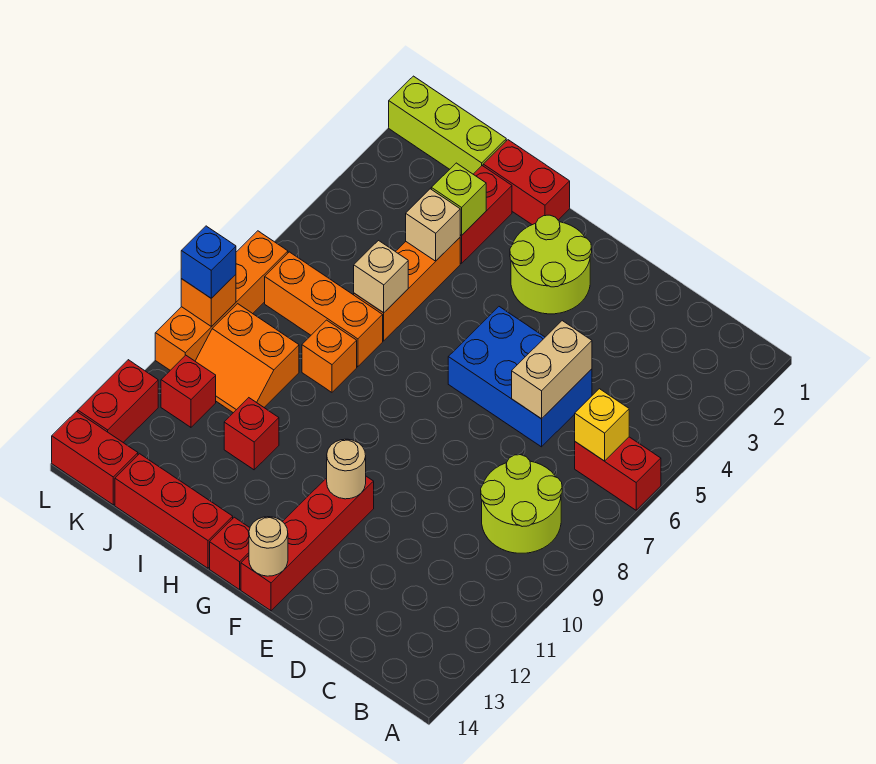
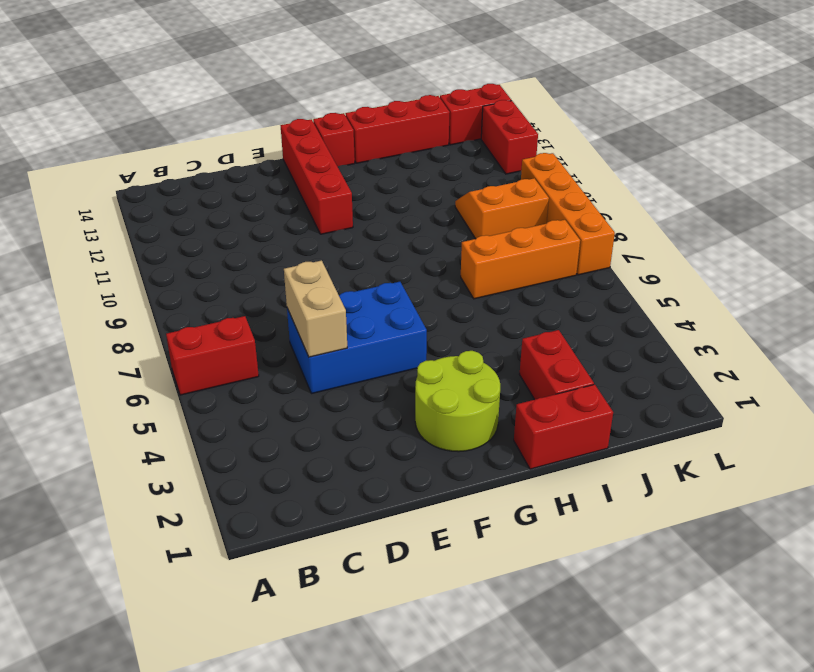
none -> lime 2x2 round brick [481,455,562,553]
none -> orange 1x3 brick [354,238,460,341]
none -> orange 1x1 brick [302,320,357,392]

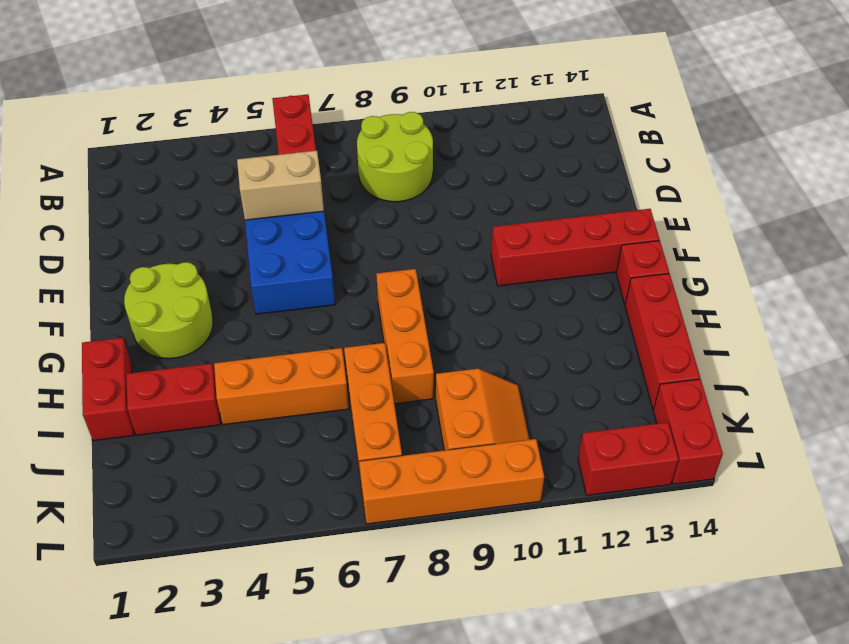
orange 1x3 brick [376,269,434,404] -> orange 1x1 brick [302,320,357,392]
none -> red 1x1 brick [224,398,279,470]
none -> lime 1x3 brick [389,76,506,174]
none -> red 1x1 brick [161,355,216,427]

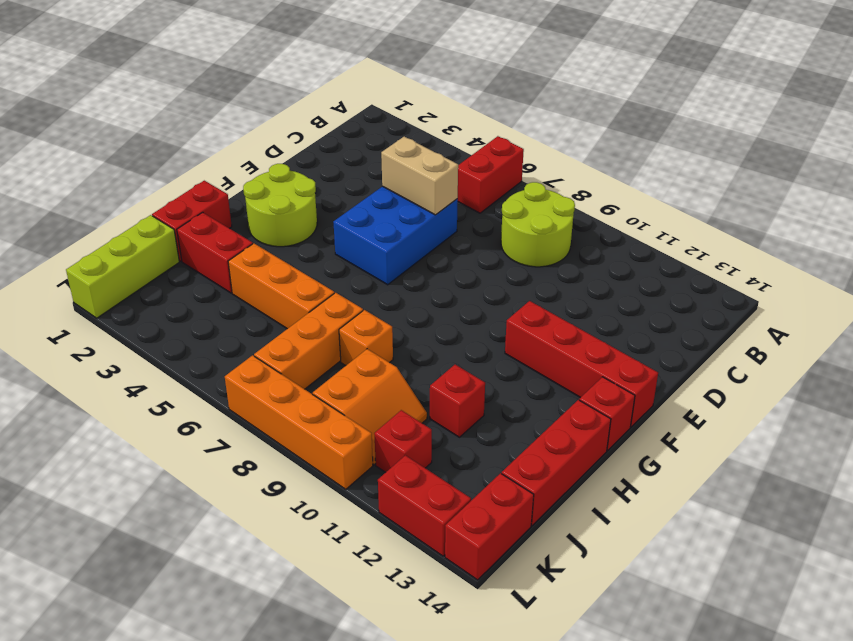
none -> yellow 1x1 brick [575,389,629,461]
none -> tan 1x1 round brick [327,439,366,499]
none -> tan 1x1 round brick [249,517,288,576]

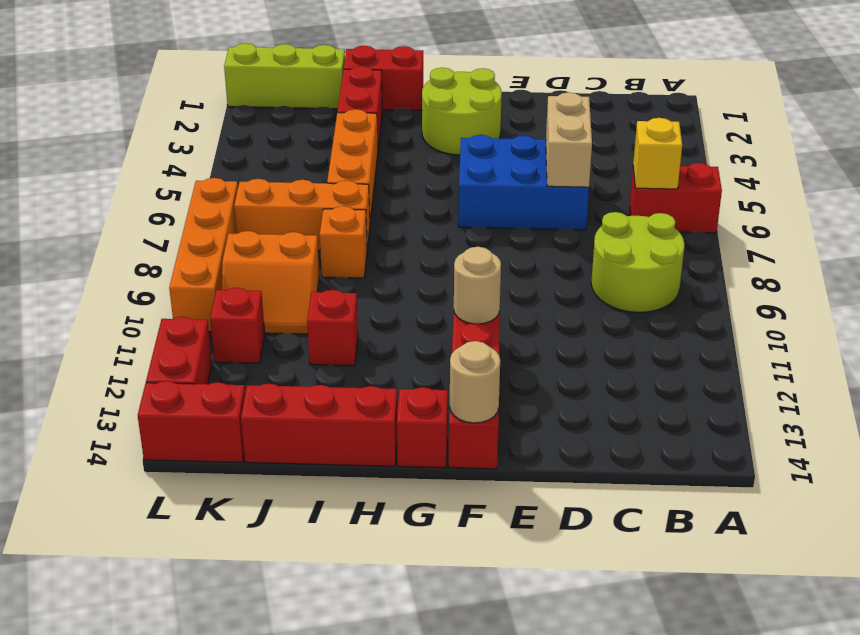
none -> lime 1x1 brick [431,163,486,236]
none -> tan 1x1 brick [406,189,460,261]
none -> tan 1x1 brick [354,241,408,313]

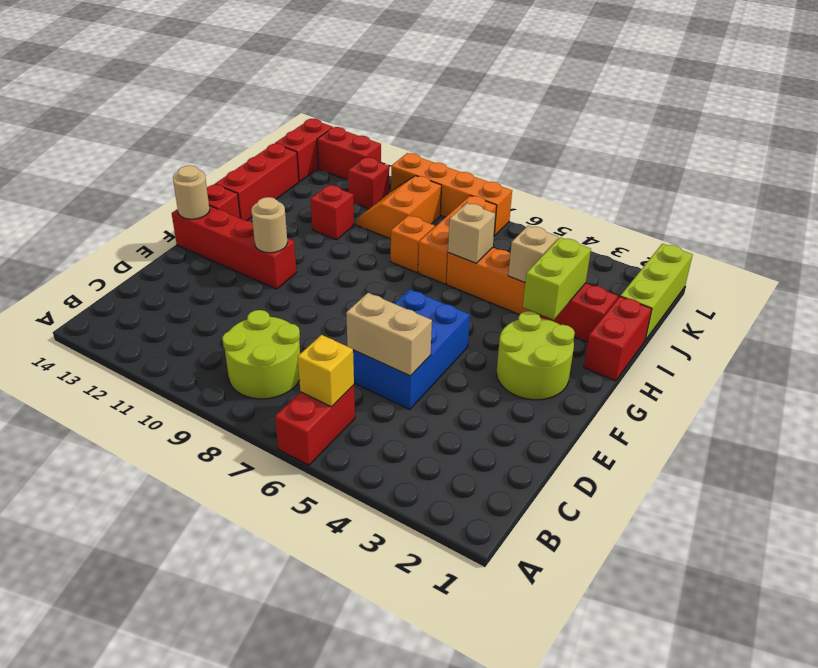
lime 1x2 brick [523,237,591,320] -> lime 1x1 brick [431,163,486,236]
none -> orange 1x1 brick [181,275,236,327]
none -> blue 1x1 brick [181,226,236,298]

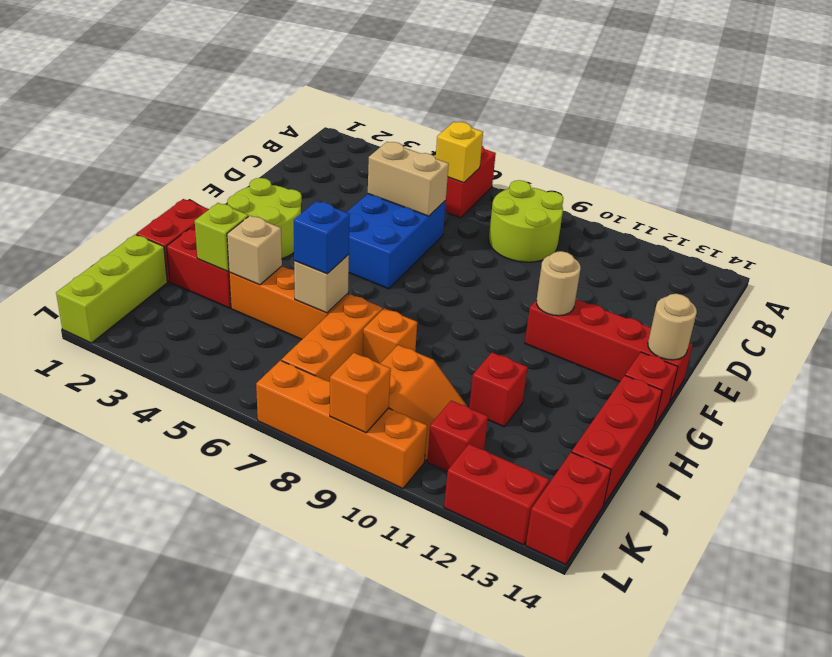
blue 1x1 brick [294,201,350,274] -> blue 1x1 brick moved to [181,226,236,298]

